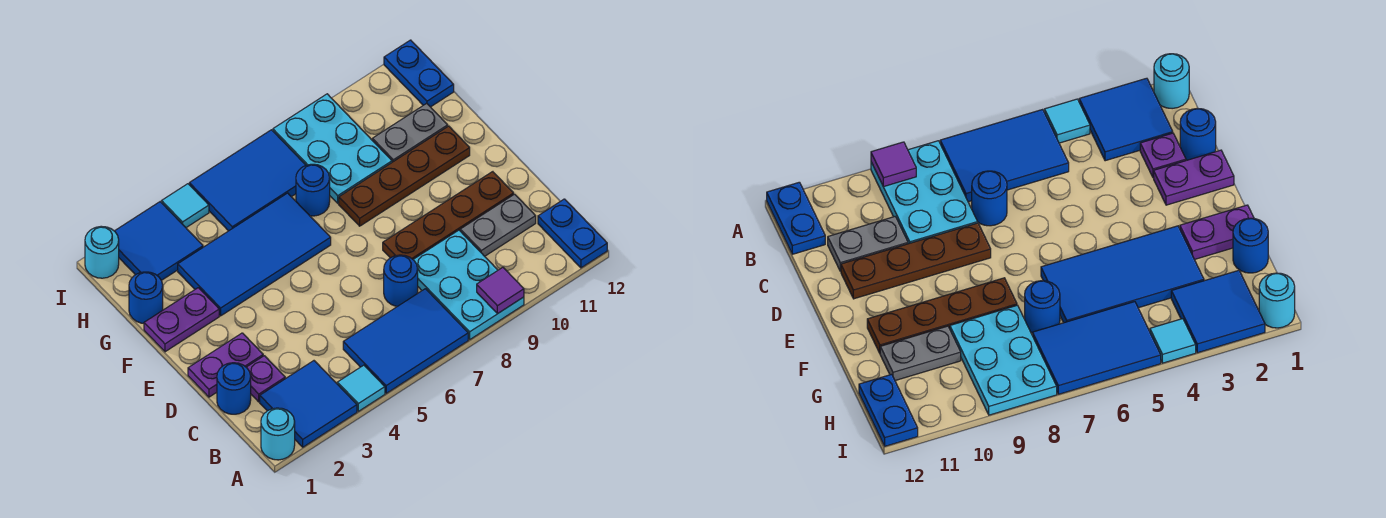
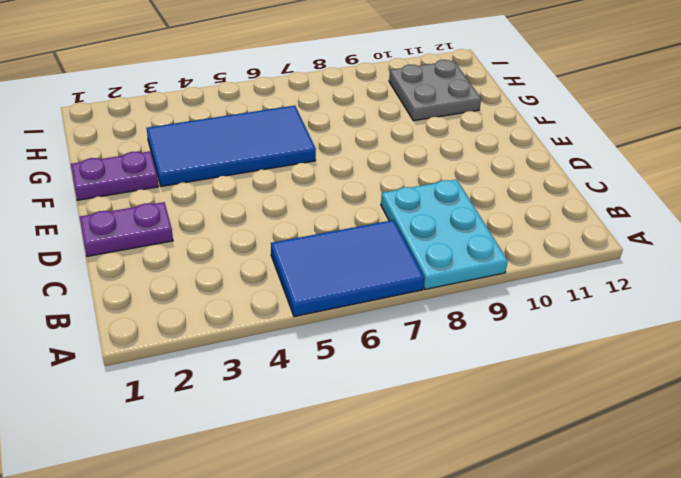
grey 2x2 plate [389,60,481,121] -> grey 1x2 plate [372,103,448,162]
none -> cyan 1x1 round brick [261,408,295,460]
none -> blue 2x2 tile [260,361,357,447]
none -> cyan 1x1 tile [337,365,385,411]

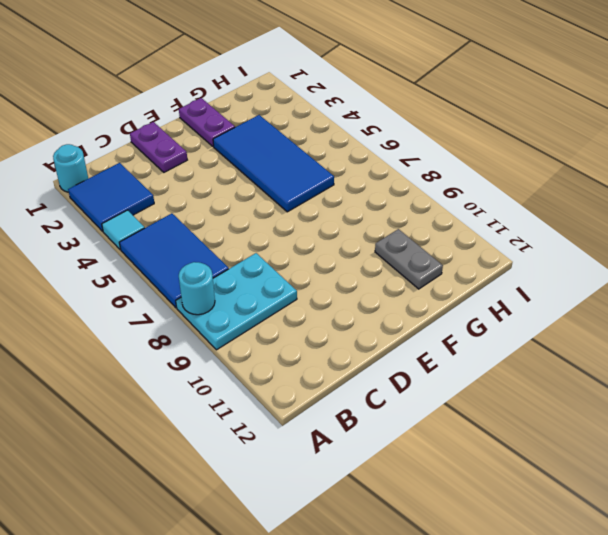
cyan 1x1 round brick [179,262,215,315] -> cyan 1x1 round brick moved to [85,226,119,278]
none -> blue 1x2 plate [538,199,607,268]
none -> blue 1x1 round brick [217,363,251,414]
none -> purple 1x1 plate [246,356,285,402]

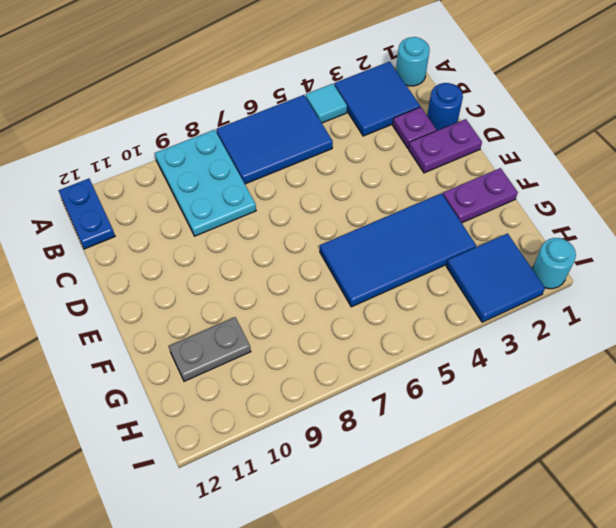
none -> blue 1x1 round brick [384,255,418,307]
none -> grey 1x2 plate [460,194,536,256]
none -> brown 1x4 plate [383,172,514,259]

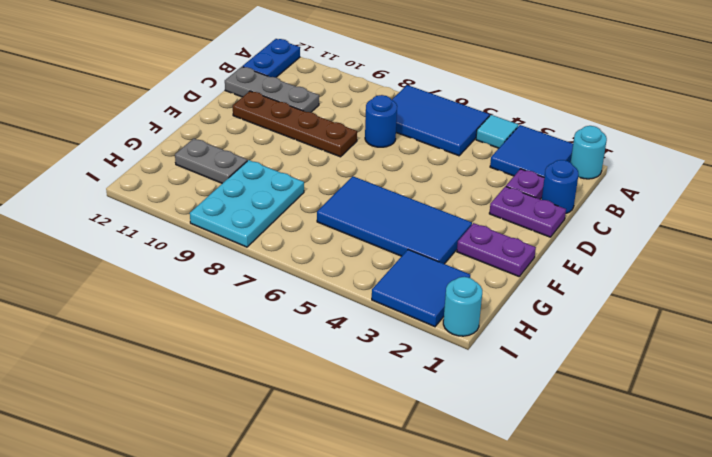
grey 1x3 plate [225,67,319,112] -> grey 1x2 plate [460,194,536,256]
none -> cyan 2x3 plate [413,230,524,339]
none -> brown 1x4 plate [339,126,470,226]
none -> blue 1x1 round brick [129,272,163,323]

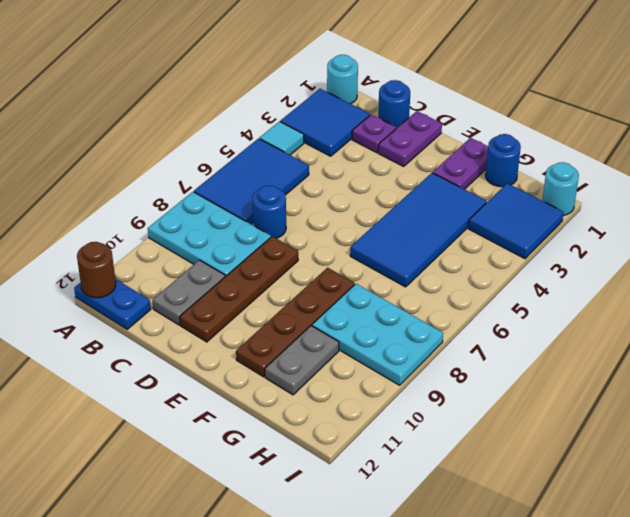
brown 1x1 round brick [77,242,116,298] -> none
none -> blue 1x1 round brick [296,164,330,216]
none -> blue 2x3 tile [189,130,306,231]
none -> blue 1x2 plate [384,40,454,107]

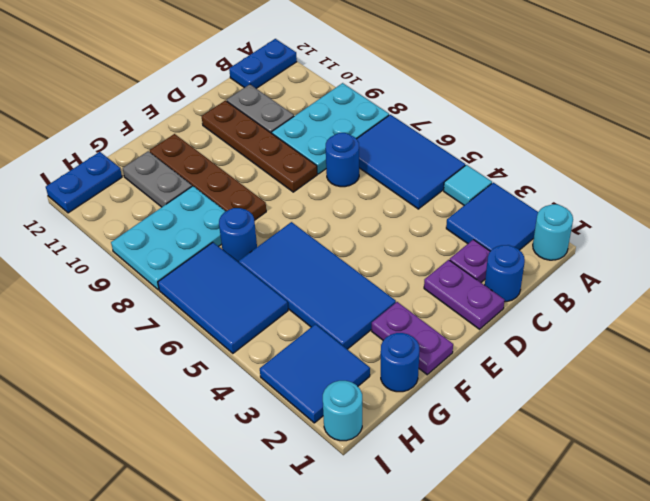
none -> cyan 1x1 tile [162,184,209,228]
none -> purple 1x1 tile [477,267,524,314]

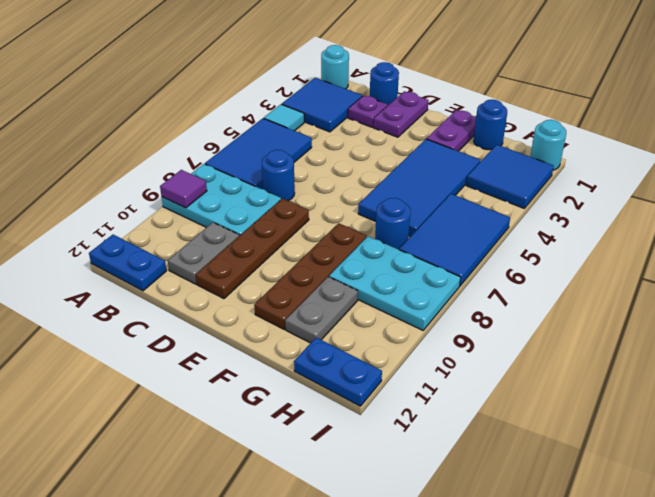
none -> cyan 1x1 tile [162,184,209,228]

